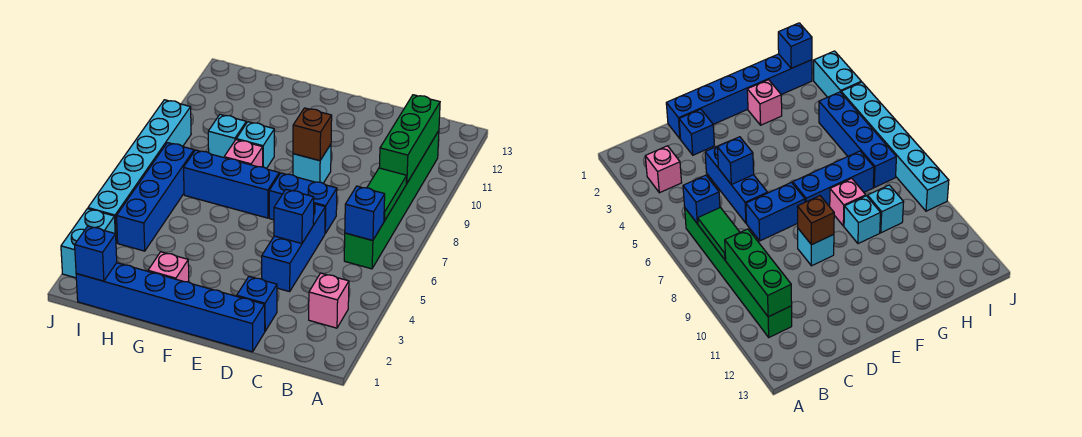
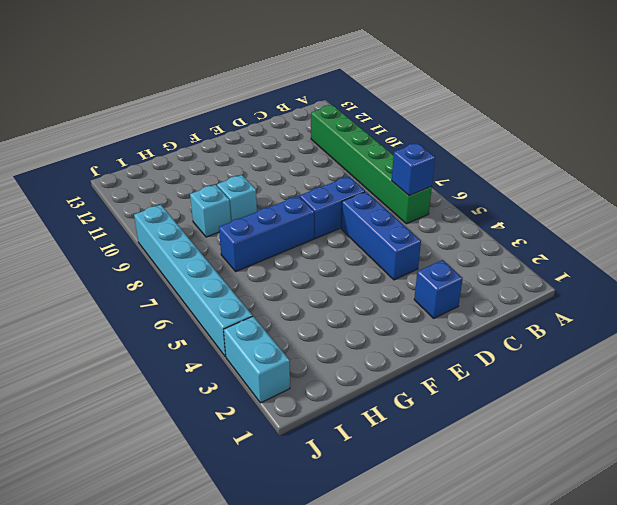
none -> pink 1x1 brick [309,273,349,328]
none -> blue 1x6 brick [76,263,265,352]
none -> cyan 1x1 brick [293,145,331,183]

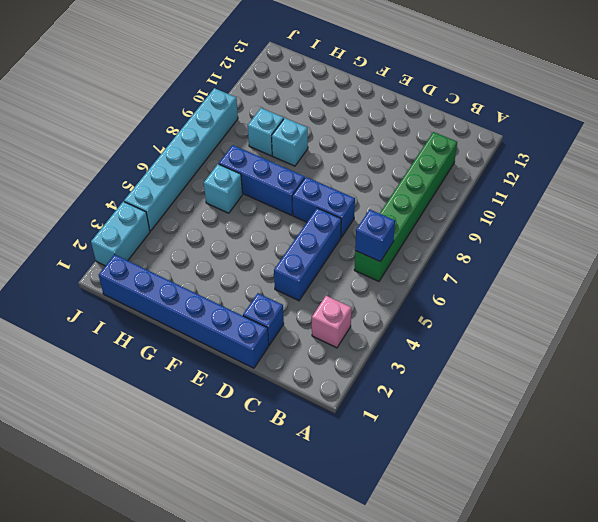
cyan 1x1 brick [204,164,243,213] -> cyan 1x1 brick moved to [293,145,331,183]
none -> pink 1x1 brick [148,252,189,282]
none -> pink 1x1 brick [224,140,263,167]
none -> blue 1x4 brick [117,143,194,251]

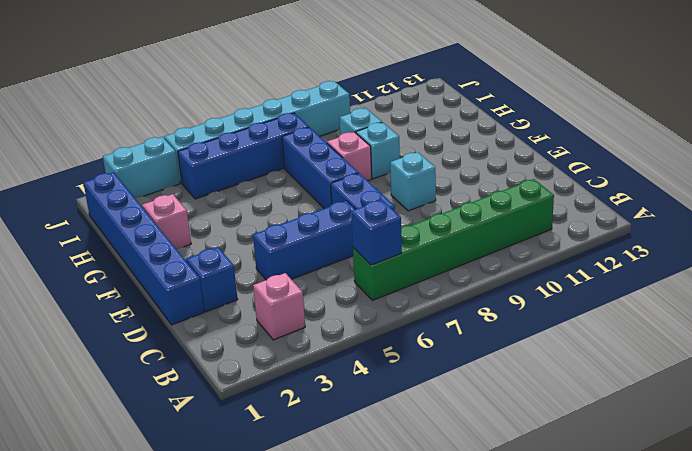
none -> green 1x2 tile [367,168,407,221]
none -> green 1x3 brick [379,95,440,184]
none -> blue 1x1 brick [274,189,314,244]

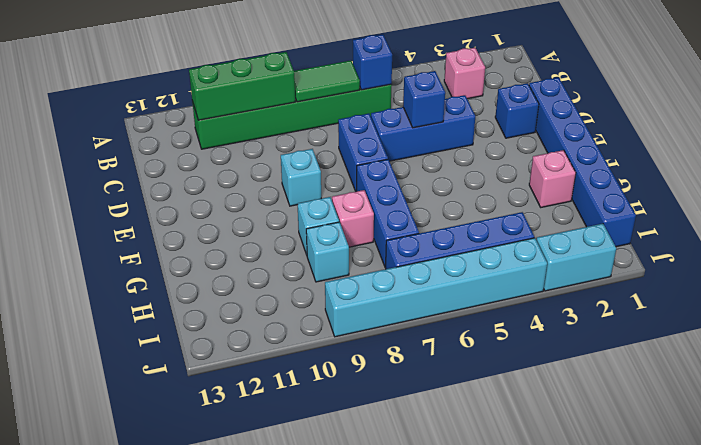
none -> brown 1x1 brick [293,108,332,161]
none -> blue 1x1 brick [75,226,117,281]

